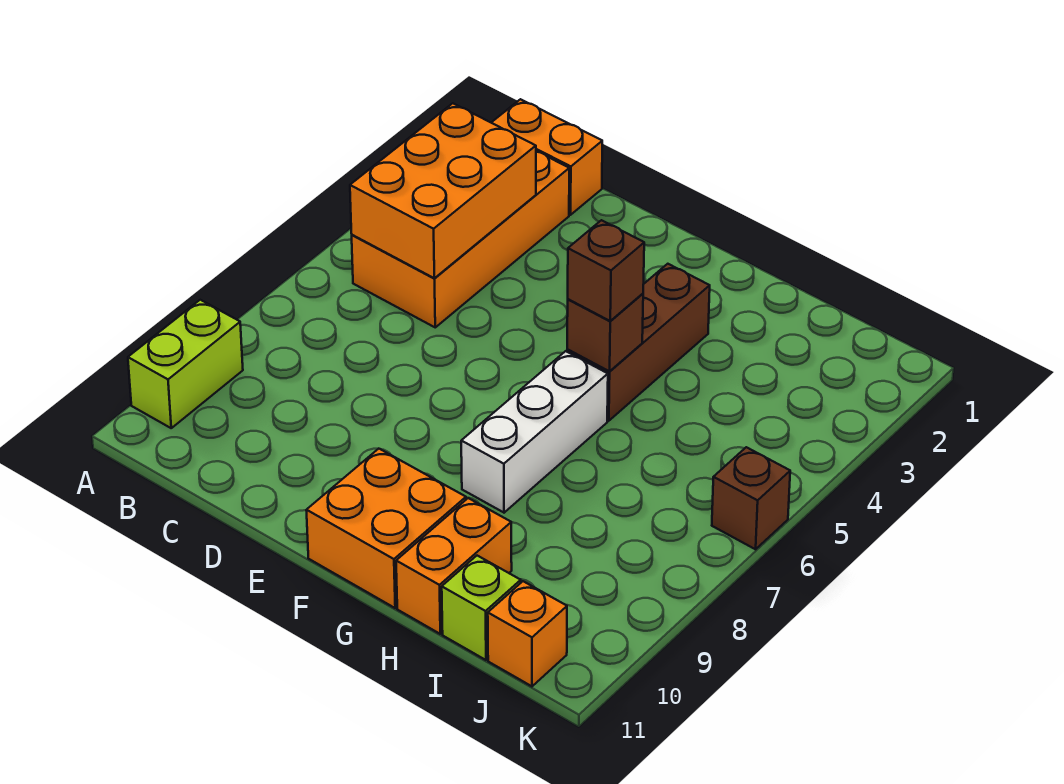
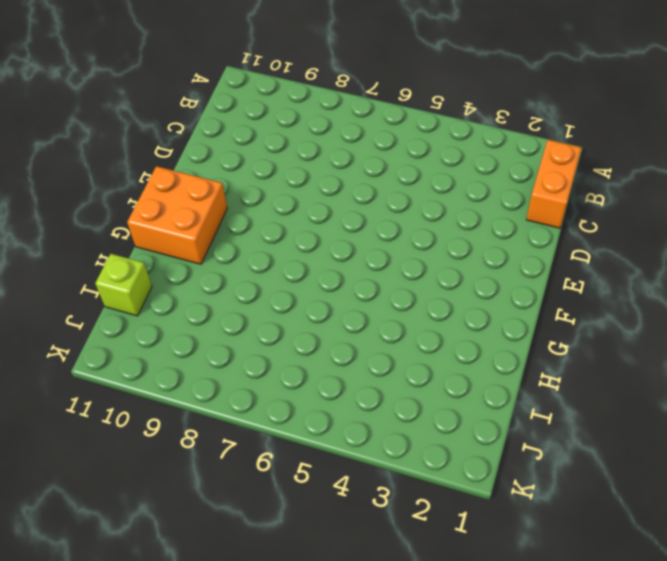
none -> lime 1x2 brick [128,300,243,428]
none -> orange 2x4 brick [352,151,569,327]
none -> brown 1x3 brick [567,264,710,421]

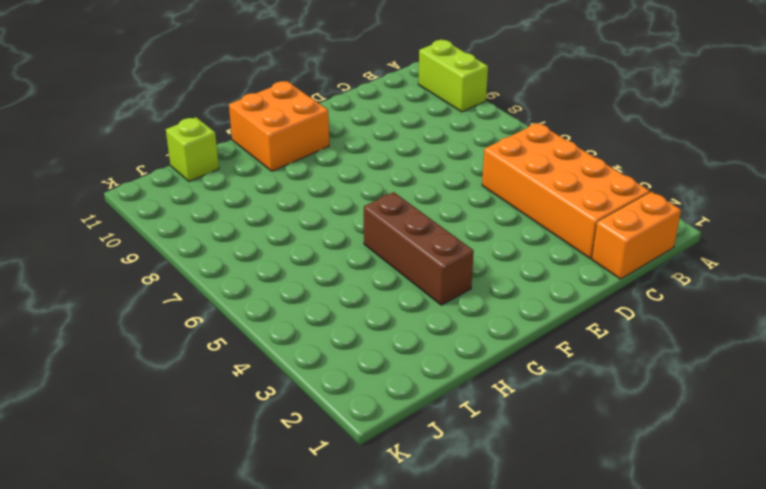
none -> white 1x3 brick [461,351,608,513]
none -> orange 1x2 brick [396,498,512,634]
none -> orange 1x1 brick [488,581,567,686]

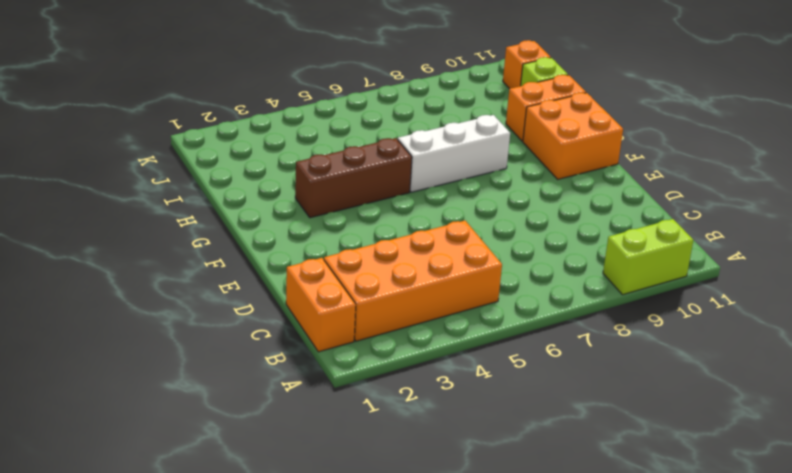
none -> brown 1x1 brick [712,447,790,549]
none -> orange 2x3 brick [350,103,536,278]
none -> brown 1x1 brick [567,294,643,371]

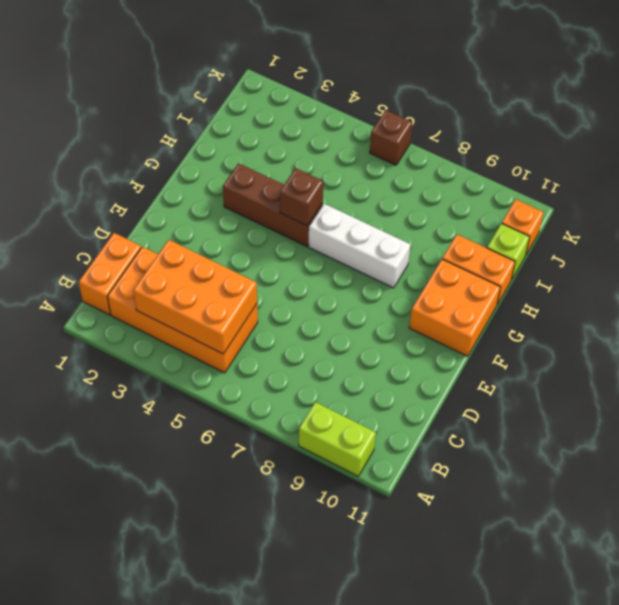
none -> brown 1x1 brick [568,220,644,321]

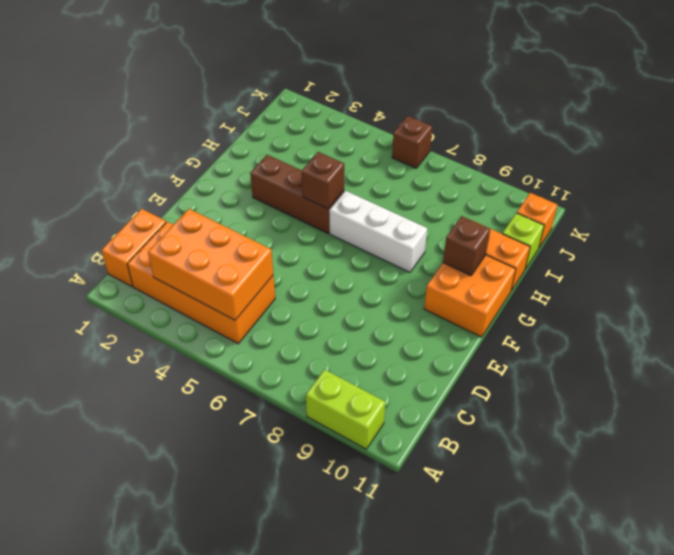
brown 1x1 brick [443,216,490,276] -> brown 1x1 brick moved to [568,220,644,321]

